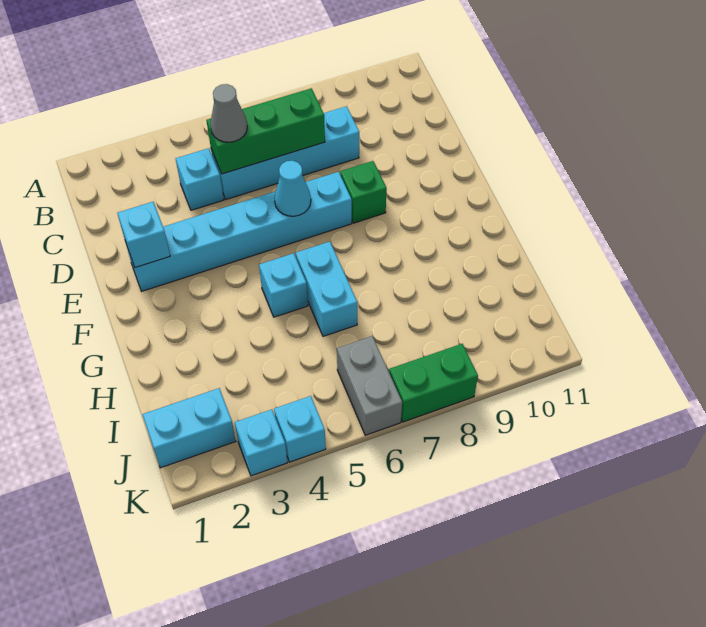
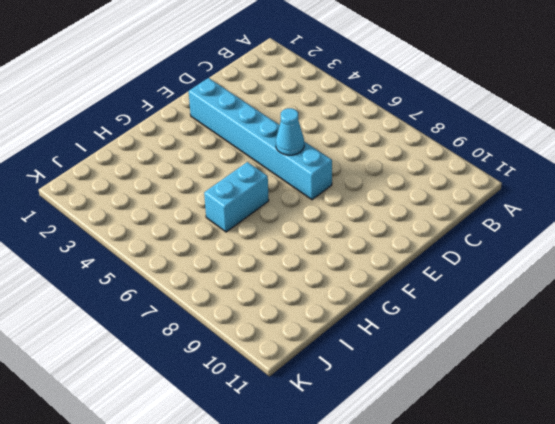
none -> cyan 1x1 brick [176,148,224,210]
none -> cyan 1x4 brick [211,106,359,199]
none -> green 1x1 brick [340,161,387,223]

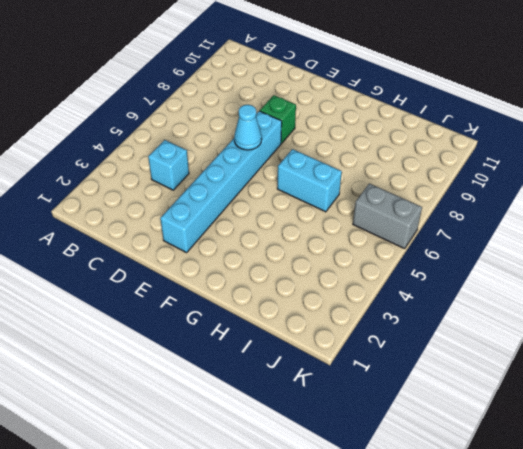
none -> cyan 1x4 brick [211,106,359,199]
none -> cyan 1x1 brick [259,253,308,317]
none -> cyan 1x2 brick [142,388,236,468]

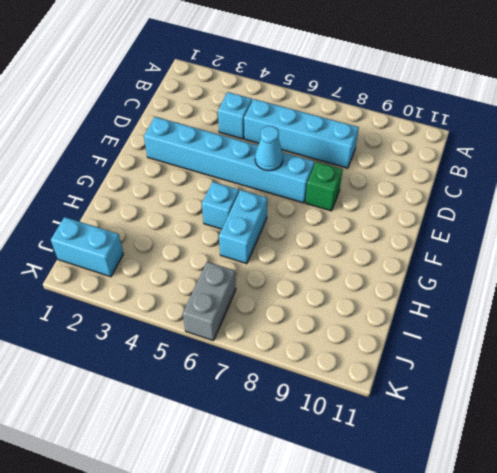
none -> cyan 1x1 brick [235,409,287,476]
none -> cyan 1x1 brick [274,396,326,462]
none -> green 1x2 brick [389,344,478,422]

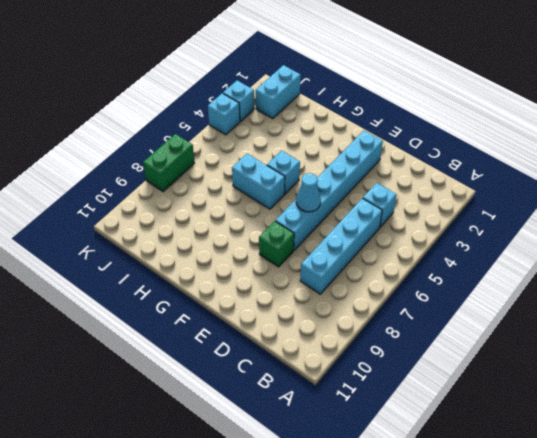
none -> grey 1x2 brick [337,336,402,435]
none -> green 1x3 brick [206,88,325,174]
none -> cyan 1x1 brick [117,202,170,268]

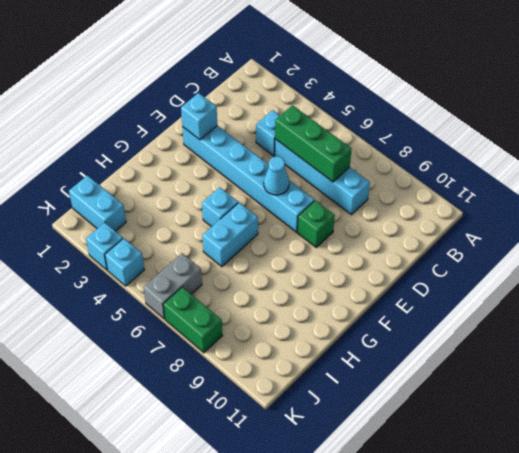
none -> grey 1x1 cone [210,84,247,142]

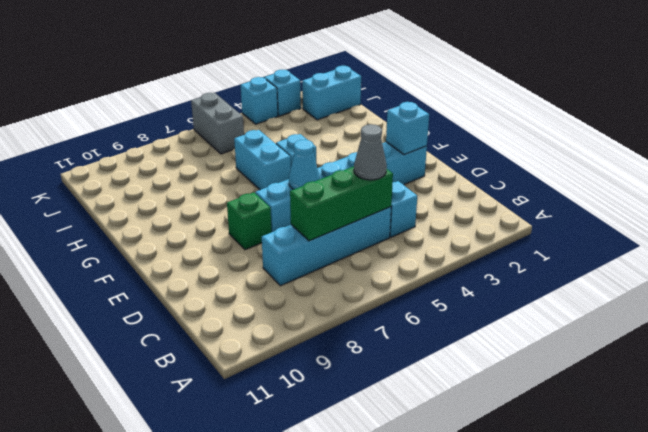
none -> green 1x2 brick [389,344,478,422]

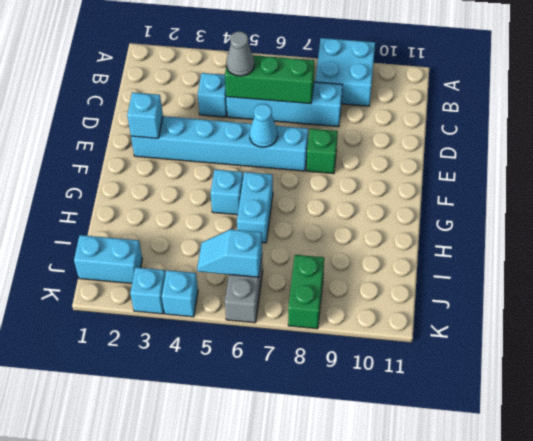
cyan 2x2 brick [315,38,375,106] -> none
cyan 1x2 slope [197,229,262,277] -> none
green 1x2 brick [288,255,324,329] -> green 1x2 brick turned to [389,344,478,422]

